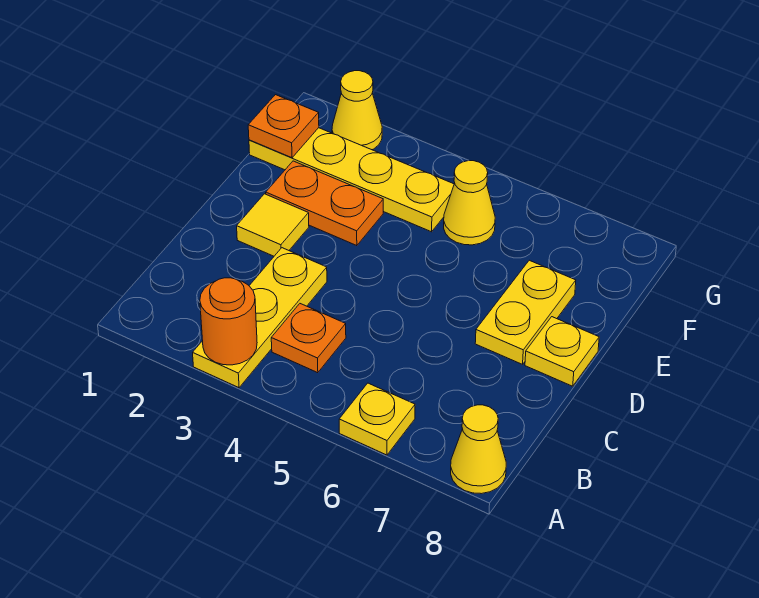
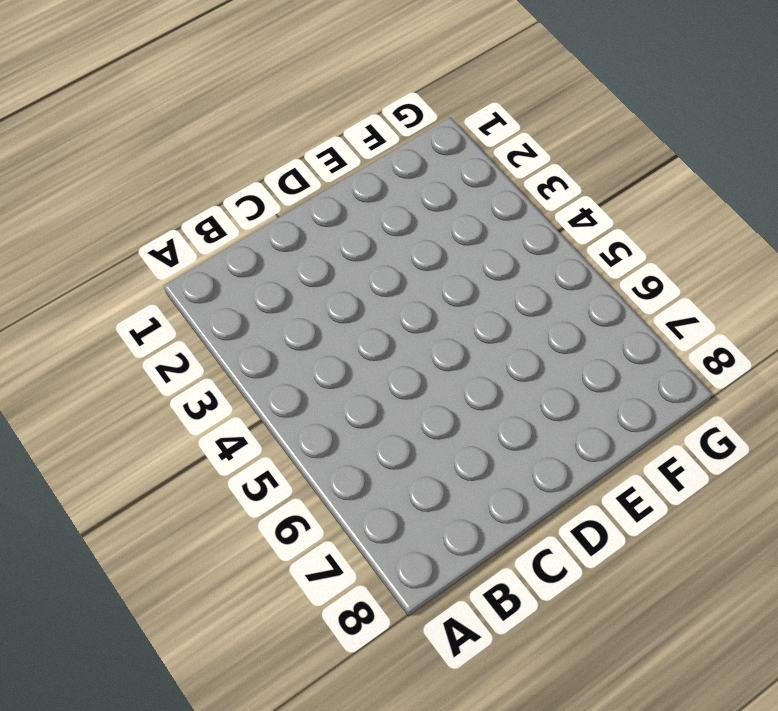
none -> yellow 1x3 plate [193,248,327,388]
none -> yellow 1x1 plate [339,383,415,455]
none -> yellow 1x1 cone [451,405,506,494]

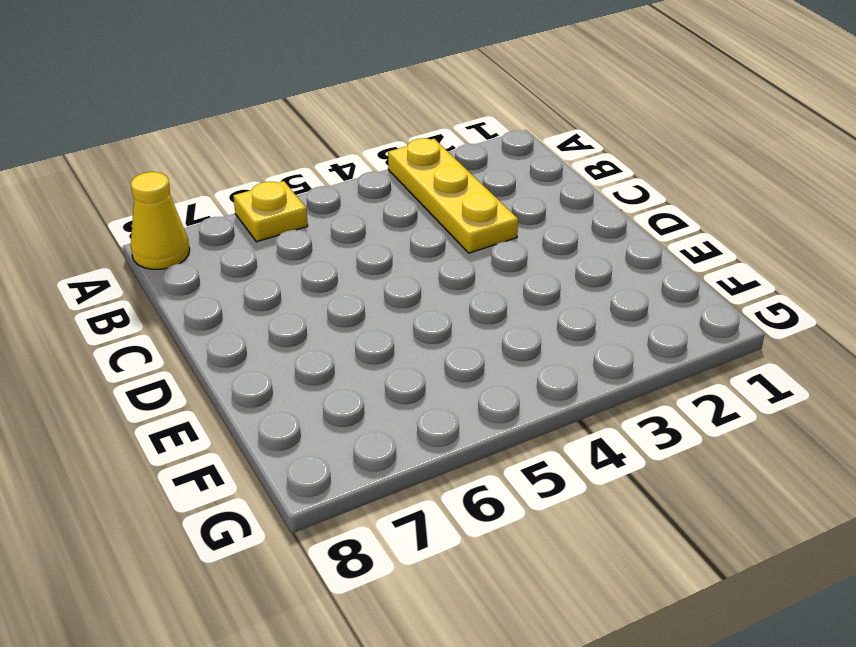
none -> orange 1x1 plate [271,304,346,373]
none -> yellow 1x1 tile [237,194,309,256]
none -> yellow 1x2 plate [475,260,576,364]

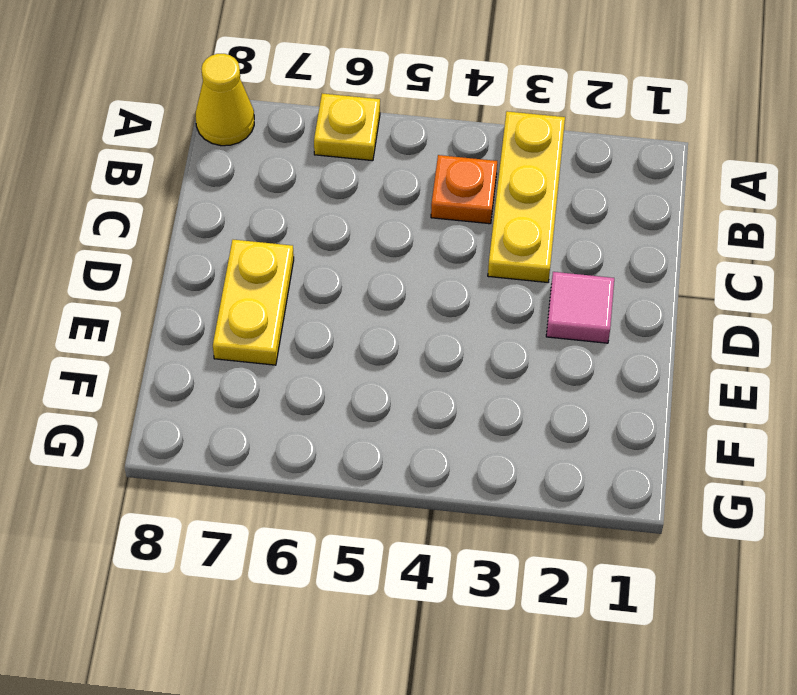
pink 1x1 tile [546,272,614,343] -> yellow 1x1 tile [237,194,309,256]
none -> yellow 1x1 plate [525,317,599,386]
none -> orange 1x2 plate [266,161,383,246]
none -> yellow 1x4 plate [249,128,454,232]

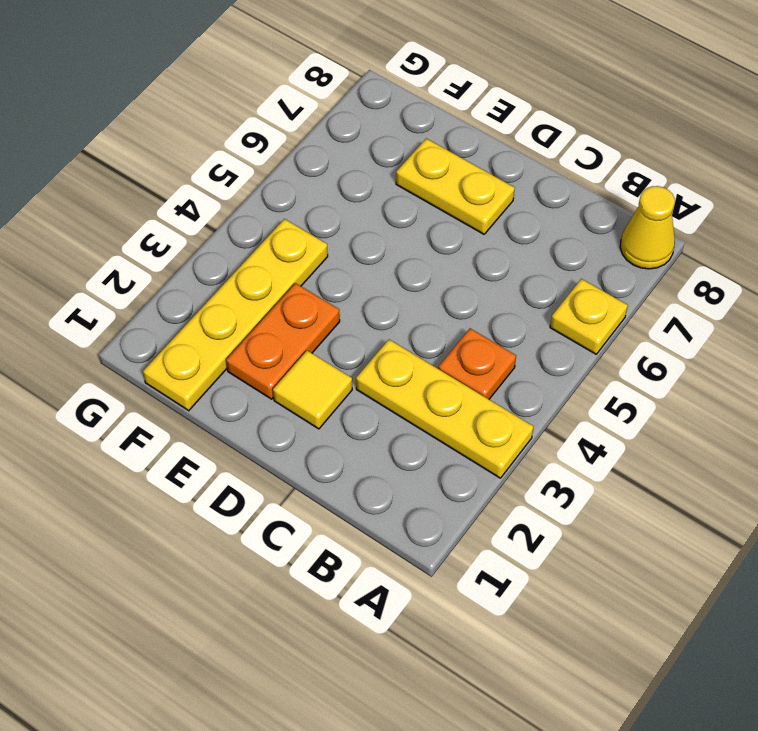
none -> yellow 1x1 plate [525,317,599,386]
none -> yellow 1x1 cone [444,161,495,245]
none -> yellow 1x1 cone [332,71,382,150]

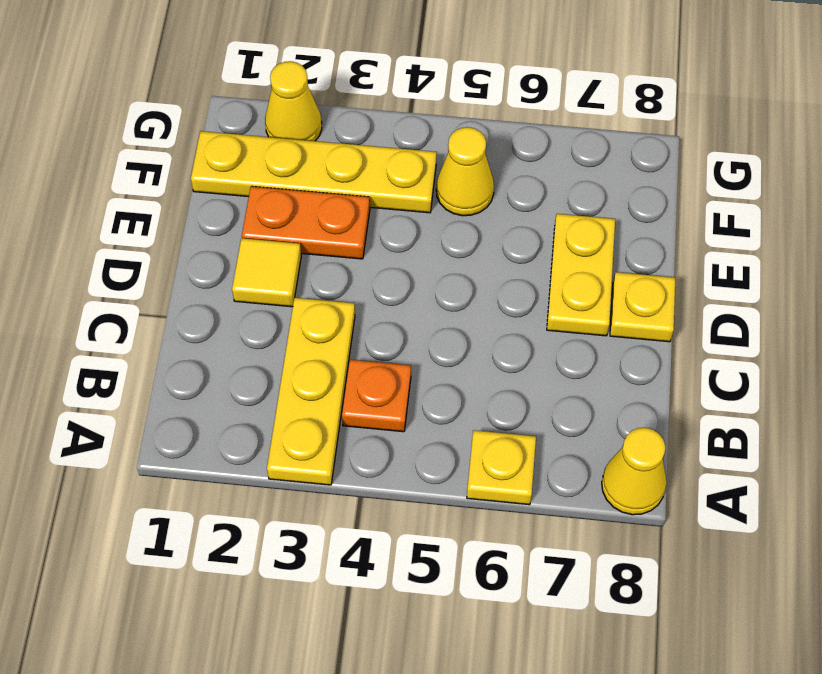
none -> orange 1x1 round brick [200,278,257,365]
none -> orange 1x1 plate [248,95,319,158]

